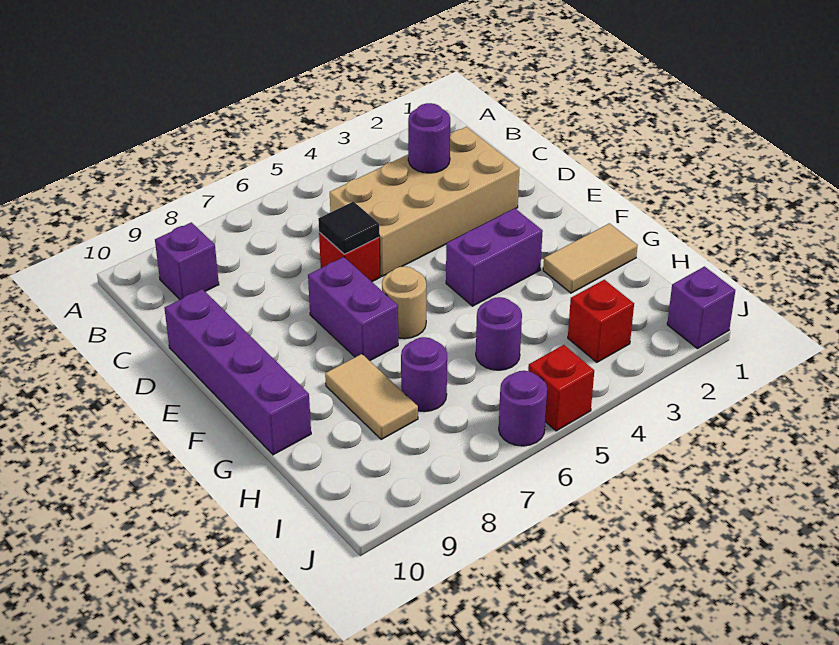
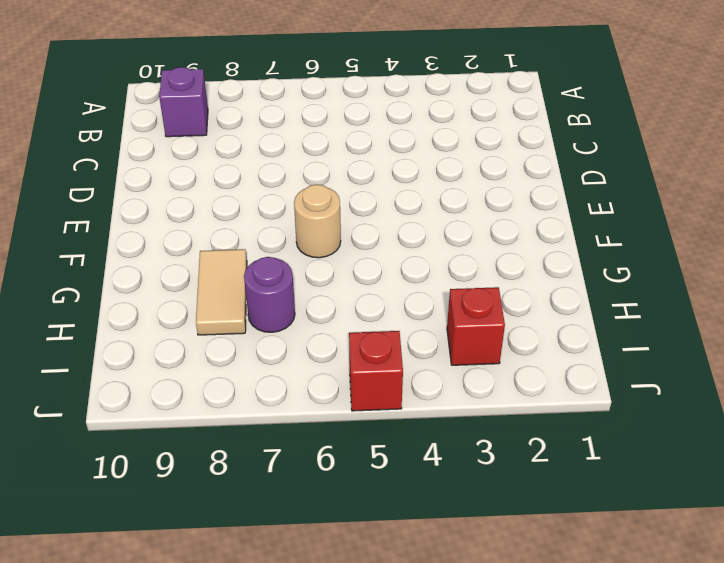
none -> tan 2x4 brick [330,127,520,276]
none -> red 1x1 brick [319,232,380,282]
none -> purple 1x4 brick [164,289,311,455]

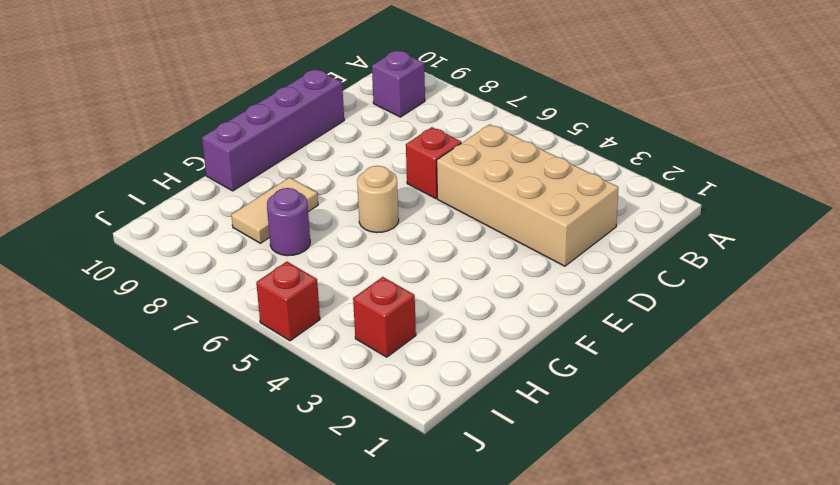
none -> purple 1x2 brick [308,257,398,361]
none -> purple 1x2 brick [446,209,543,306]
none -> tan 1x2 tile [543,223,638,293]

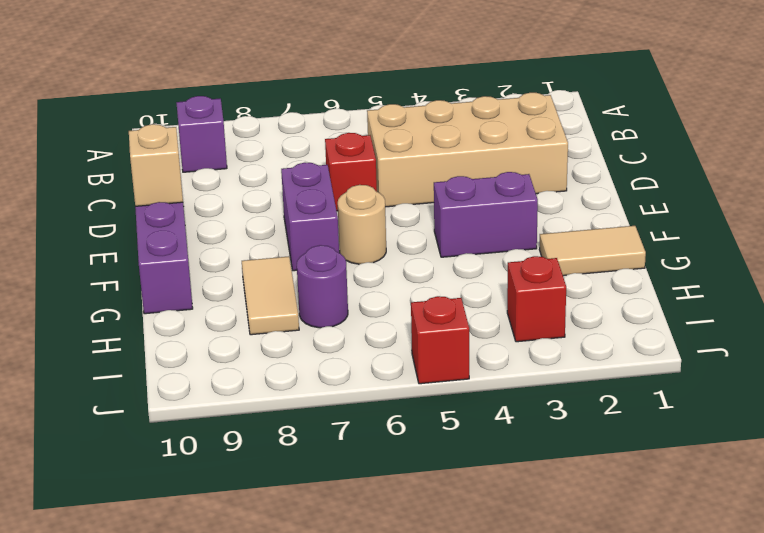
tan 1x1 brick [129,124,183,206] -> none
none -> purple 1x1 round brick [476,297,522,370]
none -> purple 1x1 brick [667,267,735,349]
none -> purple 1x1 round brick [499,371,547,446]

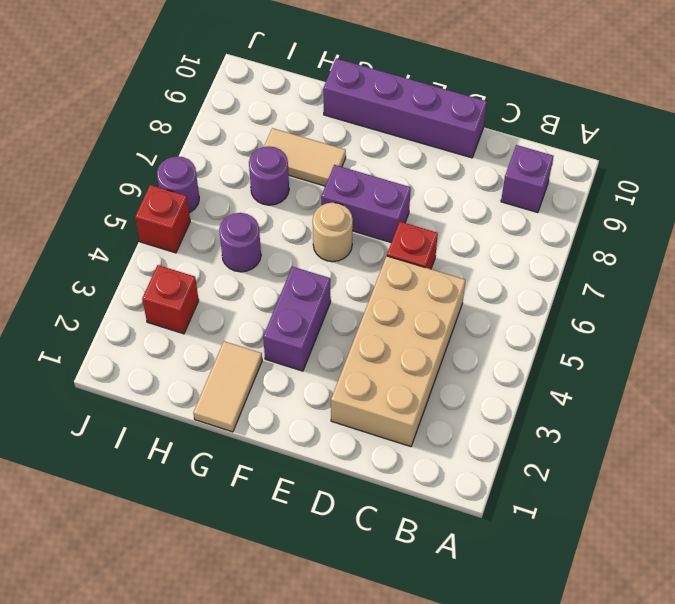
none -> purple 1x1 brick [667,267,735,349]
none -> purple 1x1 round brick [408,103,450,173]
none -> black 1x1 tile [318,202,379,254]

